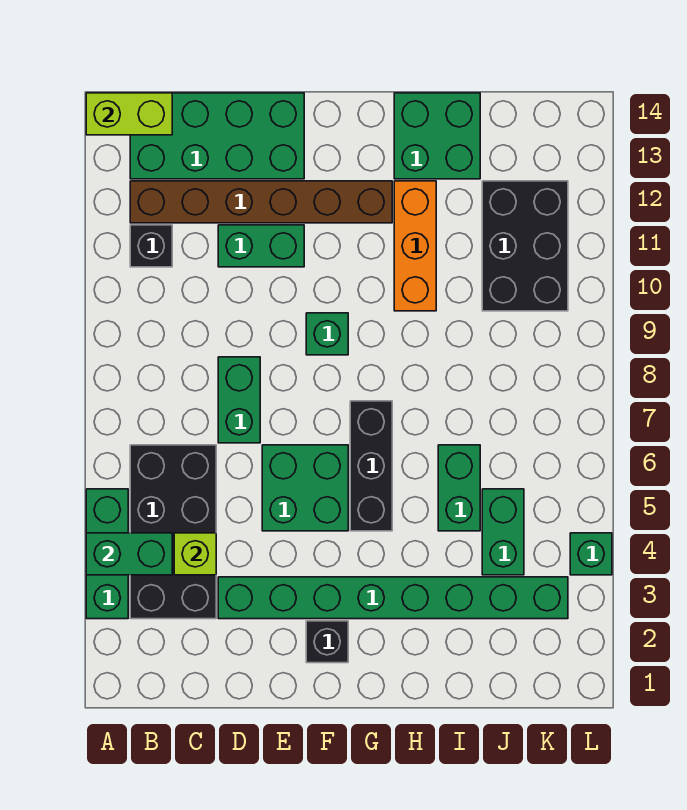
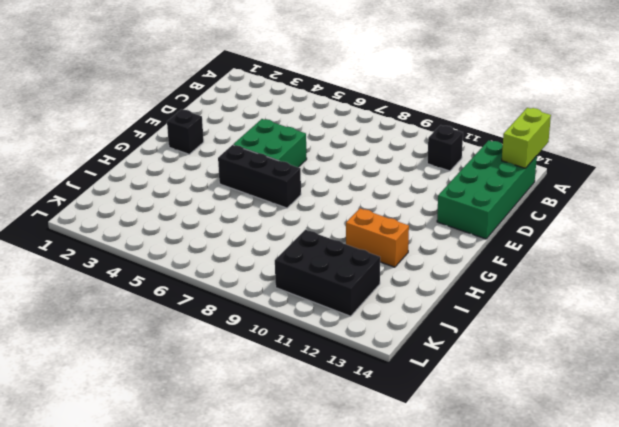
orange 1x2 brick [346,208,409,267] -> orange 1x3 brick [394,181,436,311]
none -> green 1x3 brick [86,489,128,619]
none -> black 2x4 brick [130,445,216,619]
none -> brown 1x6 brick [130,181,392,223]

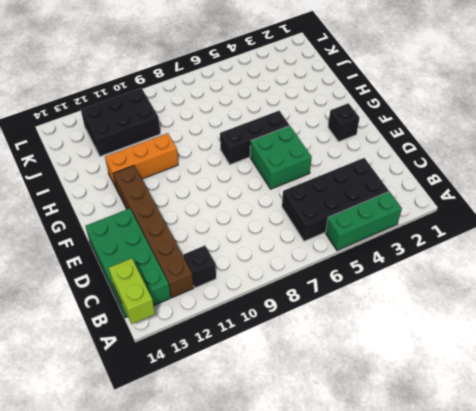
none -> green 1x8 brick [218,577,568,619]
none -> green 1x2 brick [218,357,260,443]
none -> green 1x2 brick [218,225,304,267]

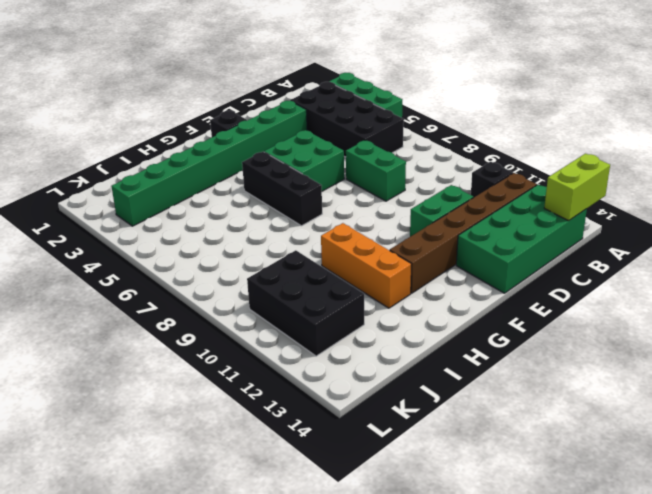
none -> green 1x1 brick [306,313,348,355]
none -> green 2x2 brick [394,93,480,179]
none -> green 1x2 brick [438,445,480,531]

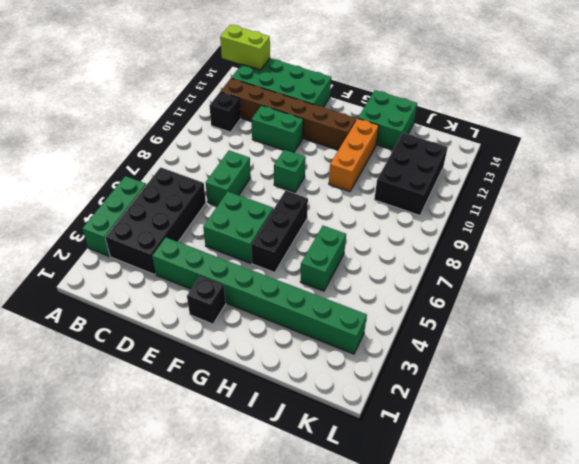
none -> green 1x2 brick [482,489,524,575]
none -> green 1x1 brick [570,533,612,575]
none -> green 1x2 brick [86,533,172,575]

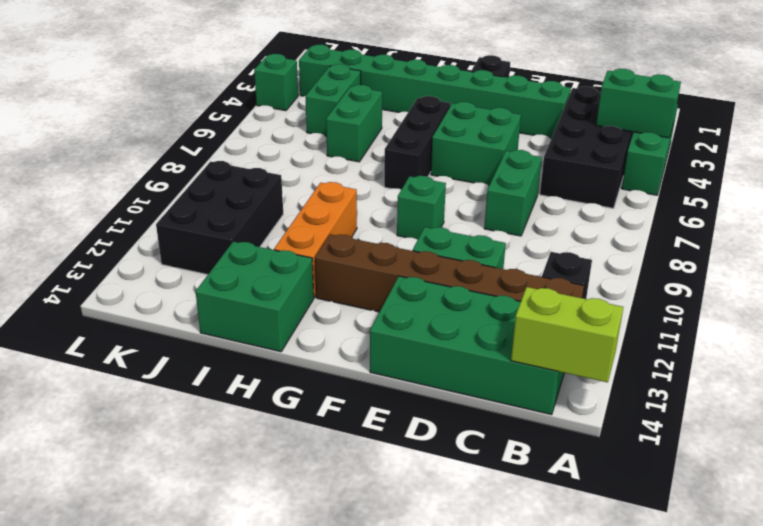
none -> lime 1x1 brick [174,533,216,575]

